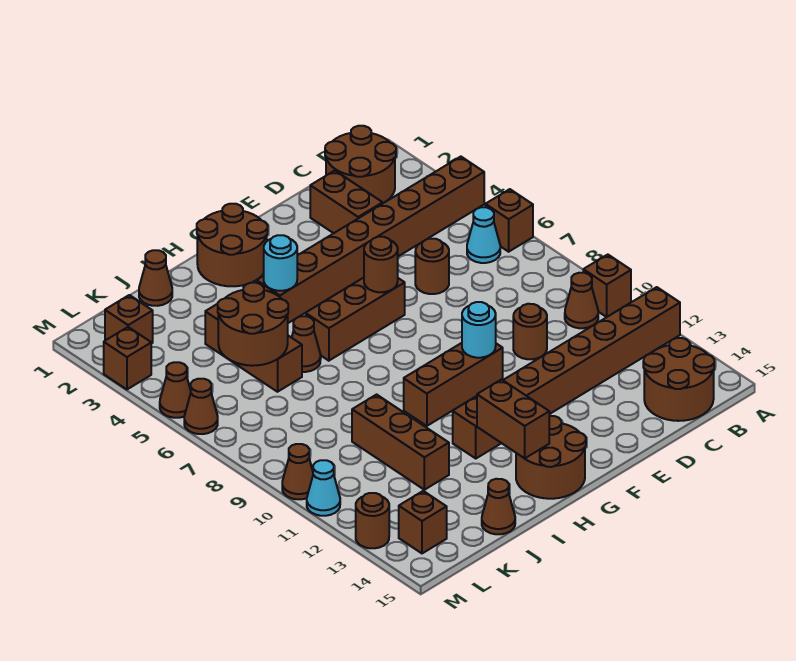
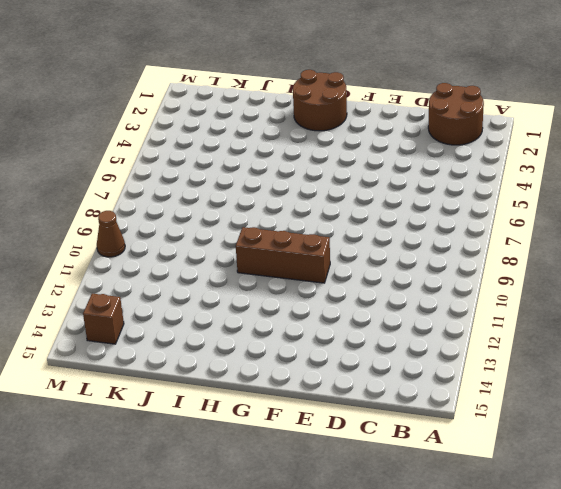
none -> brown 1x8 brick [257,157,484,323]
none -> brown 1x1 brick [485,189,533,252]
none -> brown 1x1 brick [583,255,631,317]
none -> brown 1x8 brick [453,287,680,458]

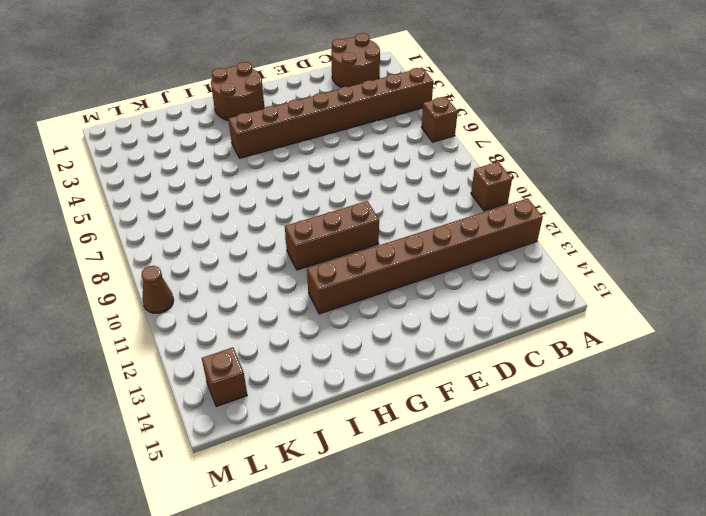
none -> cyan 1x1 cone [467,207,500,263]
none -> brown 1x1 cone [565,273,598,328]
none -> brown 2x2 round brick [643,338,714,421]
none -> brown 1x2 brick [310,171,383,233]

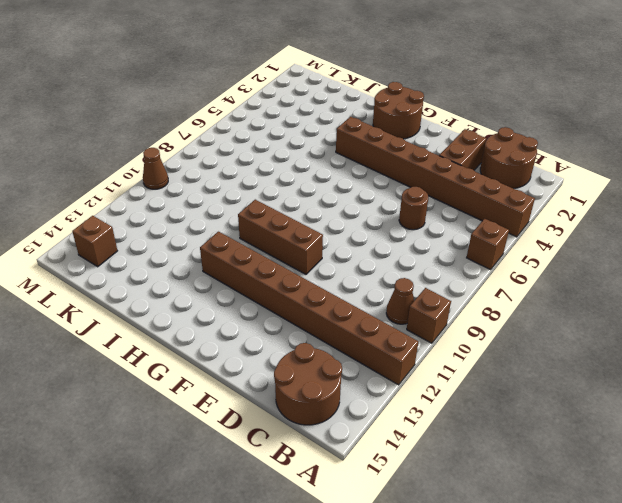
none -> cyan 1x1 cone [467,207,500,263]
none -> brown 1x1 round brick [513,304,547,359]
none -> brown 1x3 brick [306,278,405,361]
none -> brown 2x2 round brick [516,416,586,499]

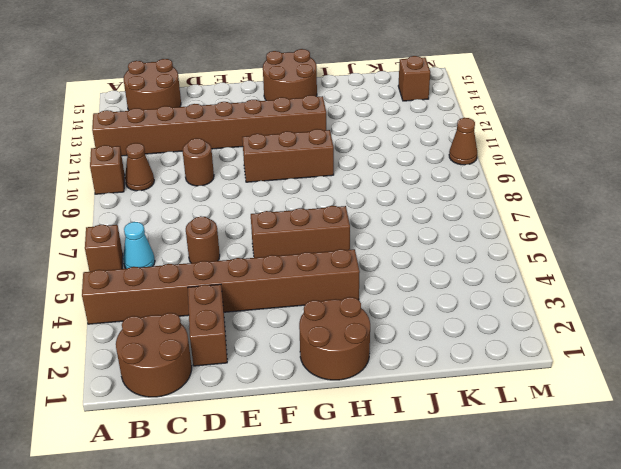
none -> brown 1x1 cone [292,316,321,372]
none -> brown 1x1 cone [139,250,172,306]
none -> brown 1x3 brick [205,304,302,392]
none -> brown 1x3 brick [352,395,449,490]

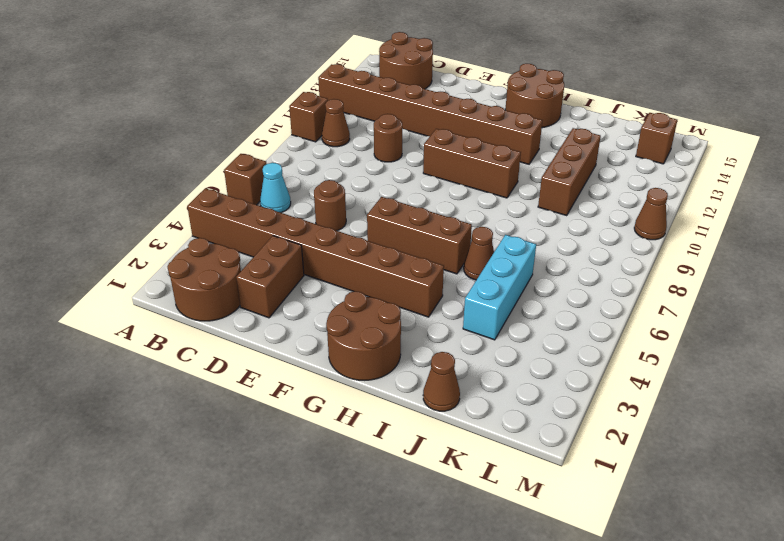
cyan 1x3 brick [463,235,536,340] -> brown 1x3 brick [205,304,302,392]
none -> brown 1x1 cone [482,479,515,534]
none -> brown 1x1 brick [105,295,153,344]
none -> brown 1x1 brick [104,327,151,389]
none -> brown 1x1 cone [160,362,191,418]

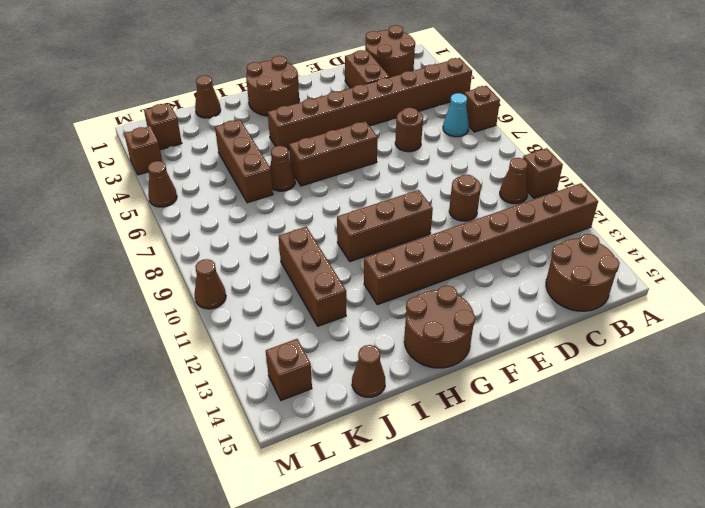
none -> brown 1x1 cone [184,379,218,434]
none -> cyan 1x1 cone [307,460,340,516]
none -> brown 1x1 round brick [356,493,389,548]
none -> brown 1x1 round brick [364,237,398,292]

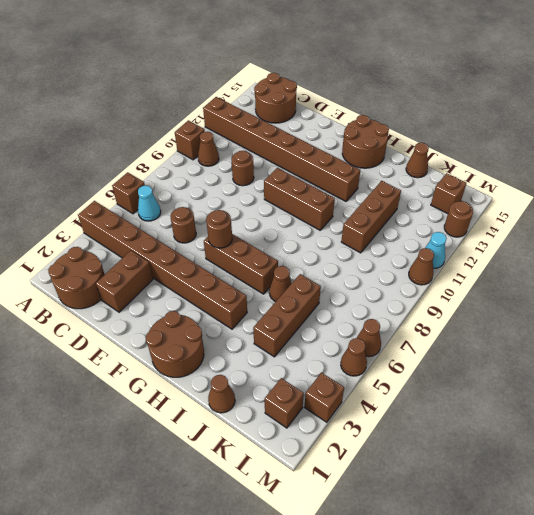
none -> cyan 1x1 round brick [462,302,496,358]
none -> cyan 1x1 round brick [264,235,297,291]
none -> brown 1x2 brick [477,380,549,458]
none -> brown 2x2 round brick [218,283,288,366]

